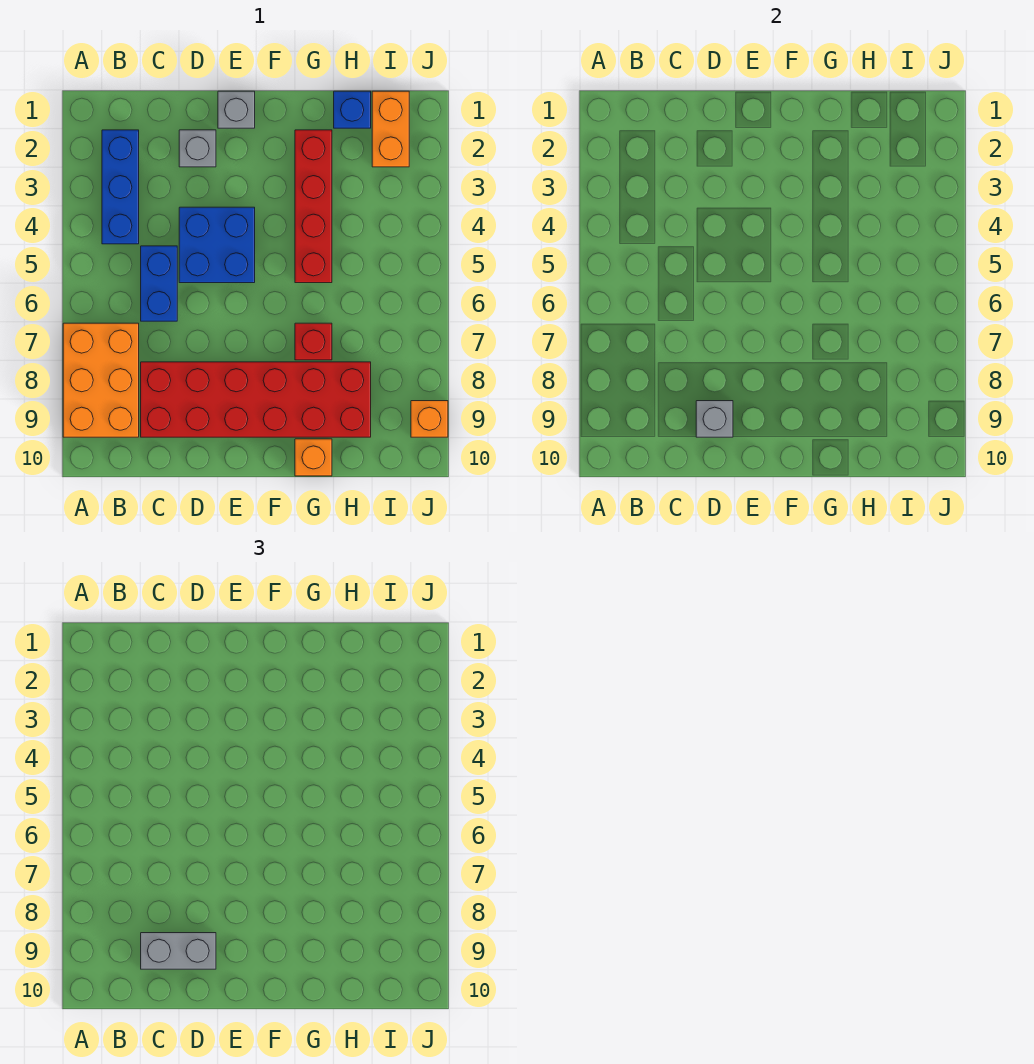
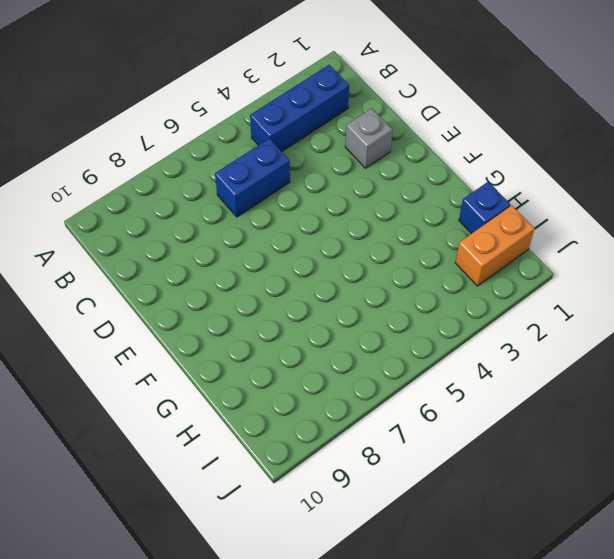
none -> orange 2x3 brick [63,323,139,437]
none -> red 2x6 brick [141,362,371,437]
none -> blue 2x2 brick [179,207,255,283]

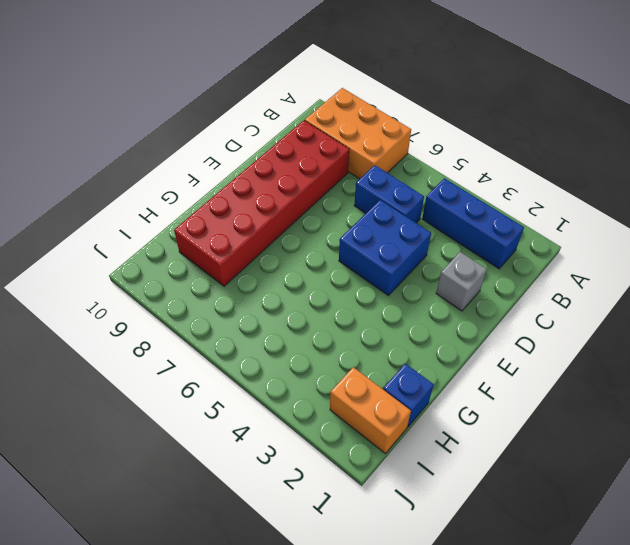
none -> grey 1x1 brick [218,91,255,128]
none -> red 1x4 brick [295,130,332,283]
none -> red 1x1 brick [295,323,332,360]

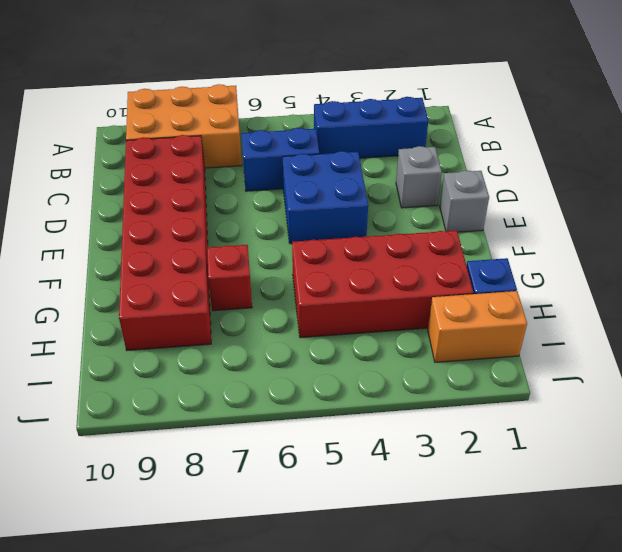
red 2x4 brick [292,230,473,338] -> red 1x4 brick [295,130,332,283]
none -> orange 1x1 brick [295,439,332,476]
none -> orange 1x1 brick [411,401,448,437]
none -> grey 1x1 brick [696,401,733,437]

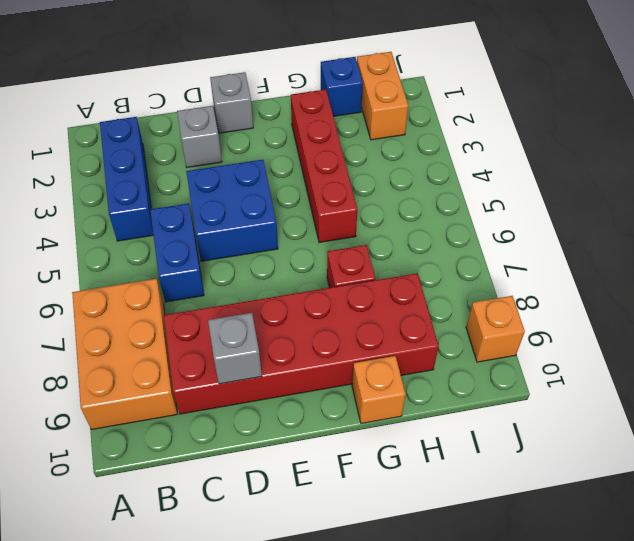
none -> grey 1x2 brick [141,933,216,969]

